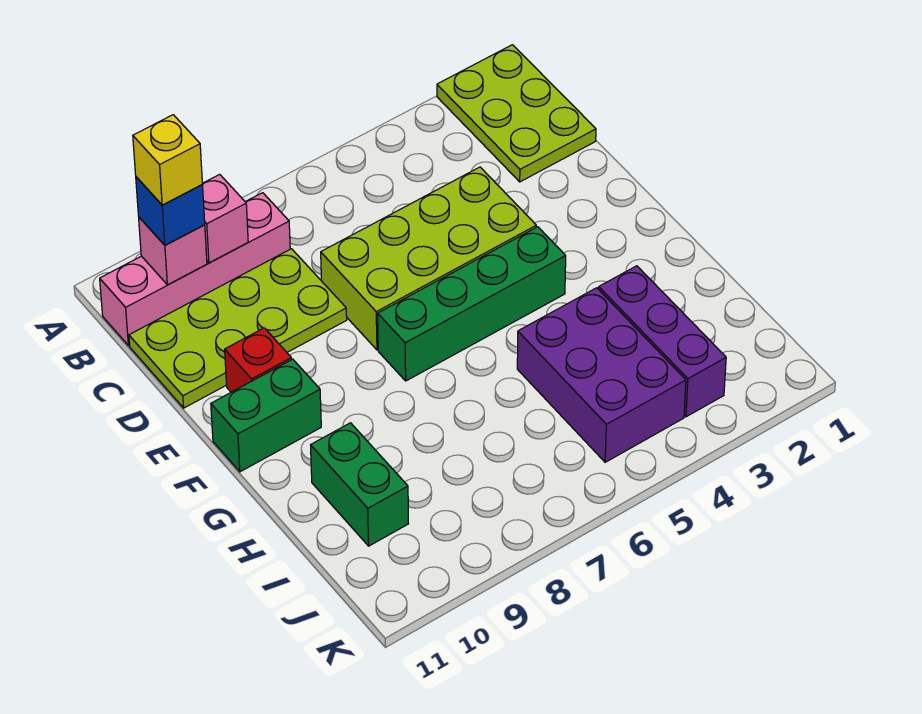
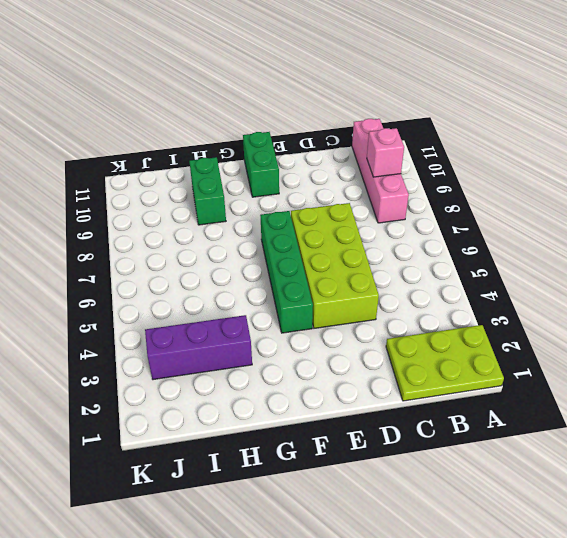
green 1x2 brick [189,157,226,225] -> green 1x2 brick turned to [311,423,408,546]
none -> lime 2x4 plate [129,249,347,408]
none -> red 1x1 brick [225,328,292,392]
none -> purple 2x3 brick [517,288,686,462]

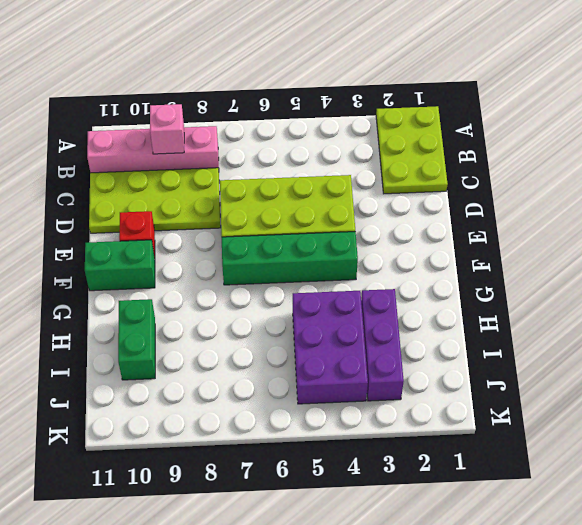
none -> pink 1x1 brick [139,217,207,285]
none -> blue 1x1 brick [136,177,205,245]
none -> yellow 1x1 brick [133,115,202,205]

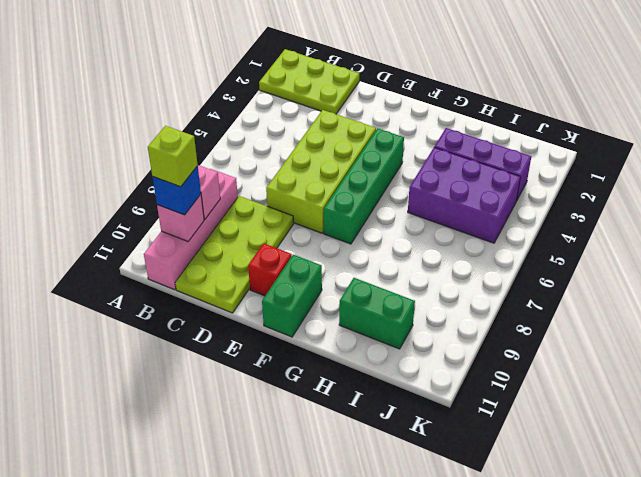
lime 1x1 brick [148,126,198,187] -> yellow 1x1 brick [133,115,202,205]

